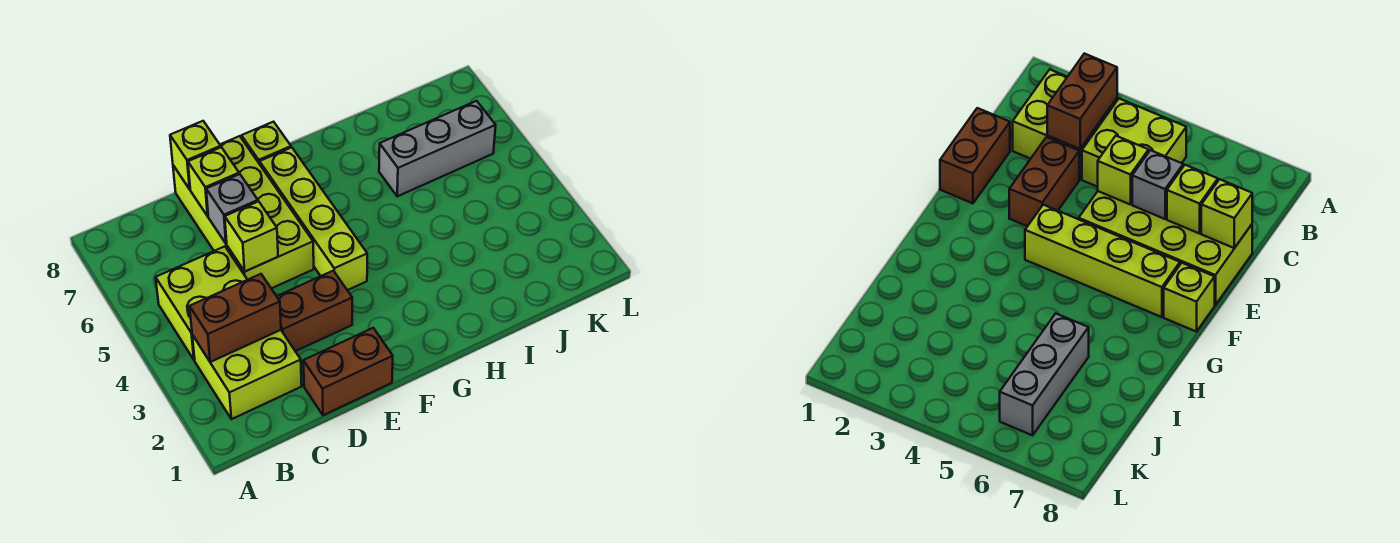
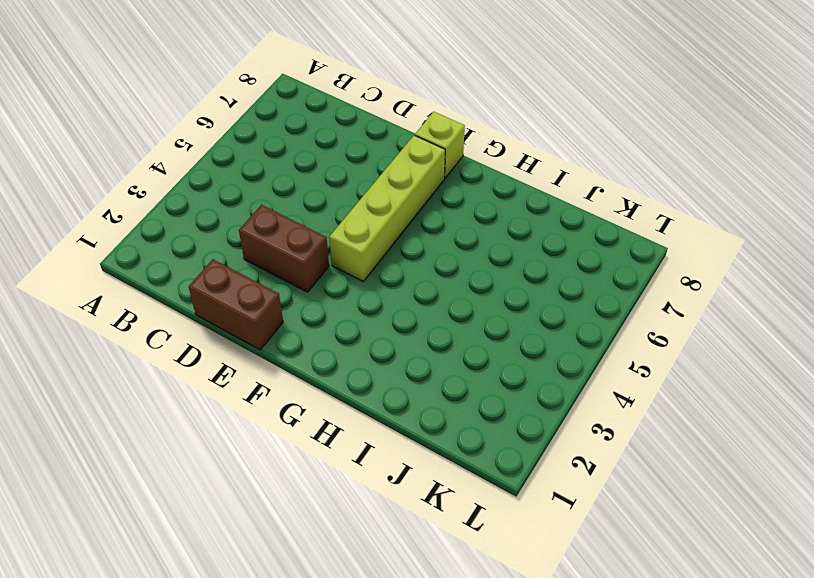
none -> lime 2x2 brick [192,330,302,419]
none -> lime 2x2 brick [156,246,247,360]
none -> lime 2x4 brick [173,136,314,288]

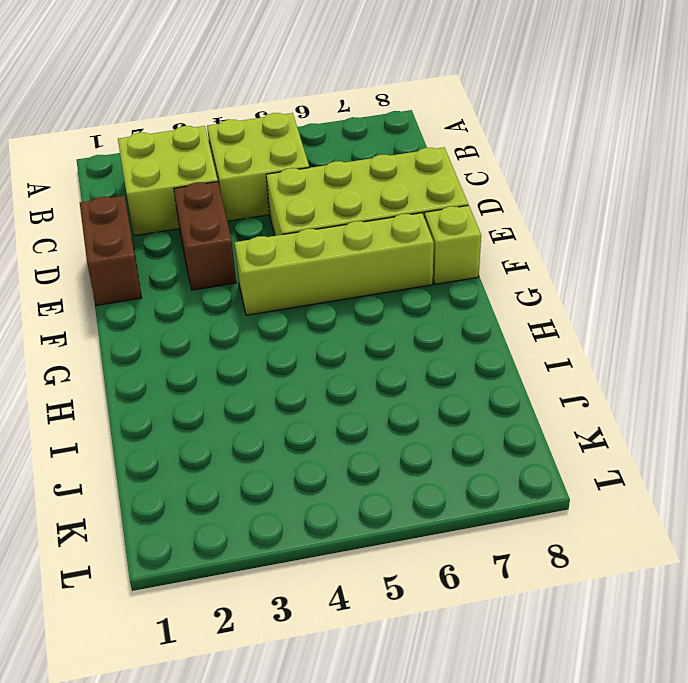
none -> grey 1x3 brick [379,101,496,196]
none -> brown 1x2 brick [190,274,281,362]
none -> lime 1x1 brick [225,201,278,271]

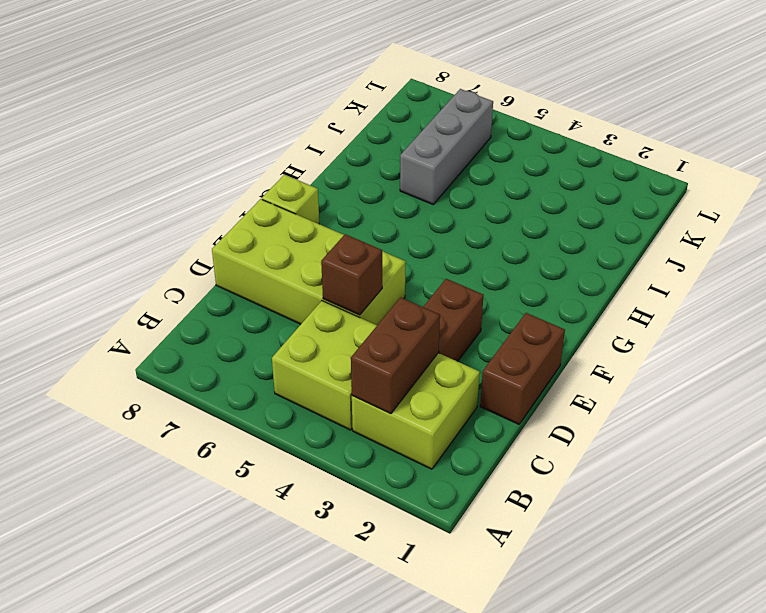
brown 1x1 brick [321,234,382,315] -> lime 1x1 brick [225,201,278,271]
none -> lime 1x4 brick [260,147,367,290]
none -> grey 1x1 brick [206,174,258,244]
none -> lime 1x1 brick [188,147,239,216]

